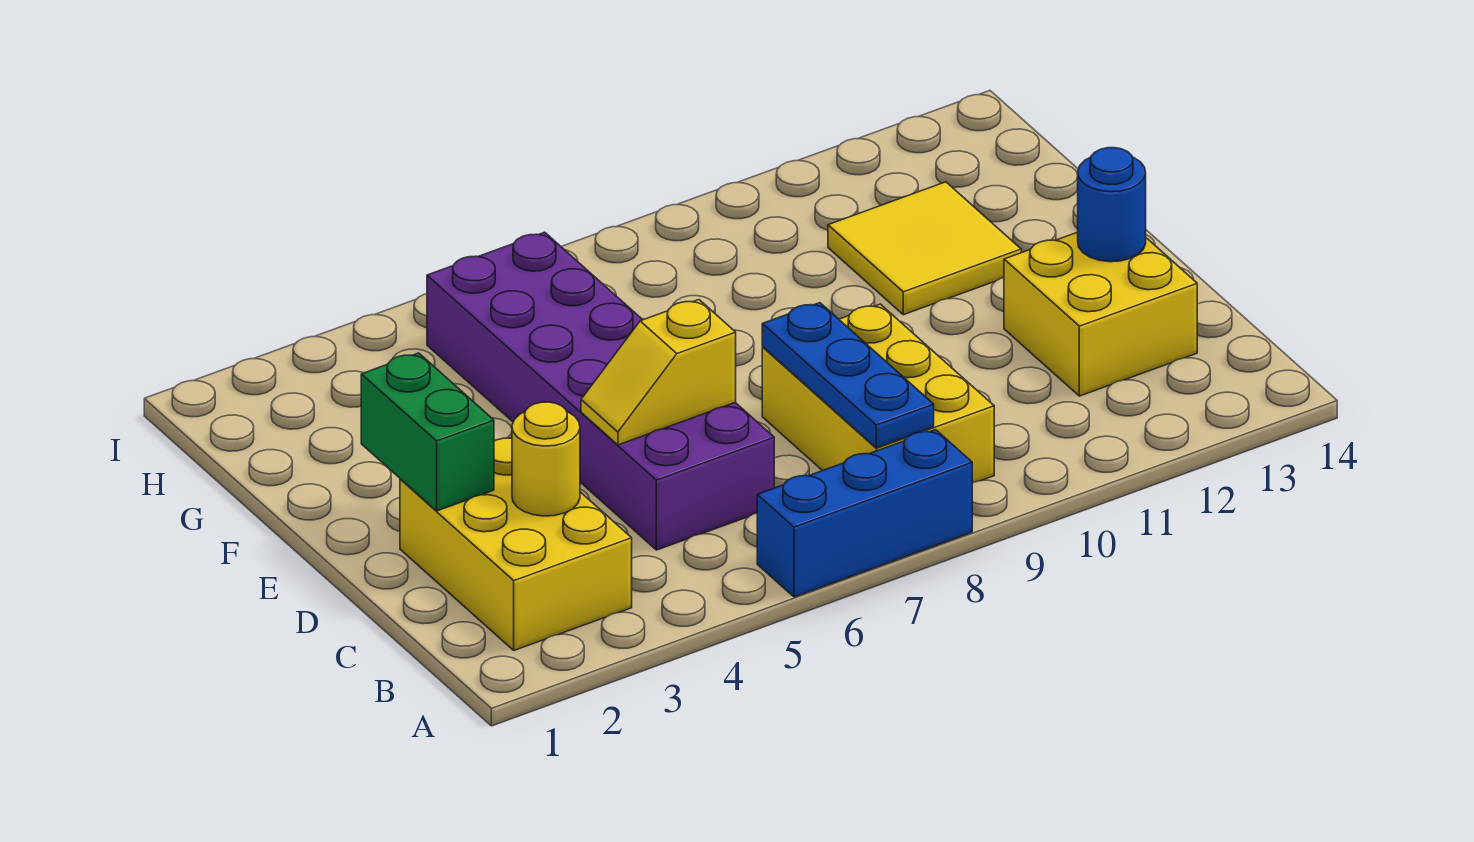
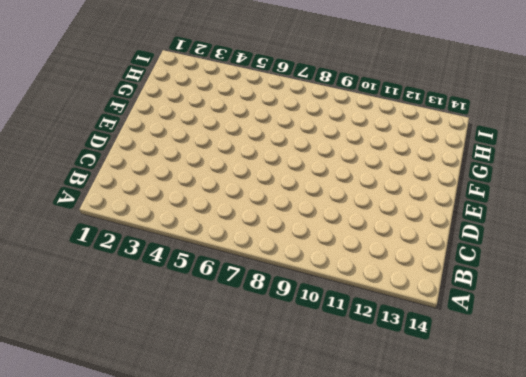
none -> blue 1x3 brick [757,430,972,597]
none -> yellow 2x3 brick [400,438,632,650]

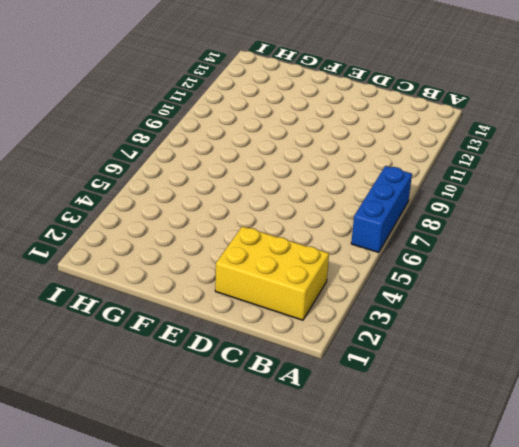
none -> yellow 2x3 brick [762,304,994,483]
none -> purple 2x6 brick [427,232,774,550]

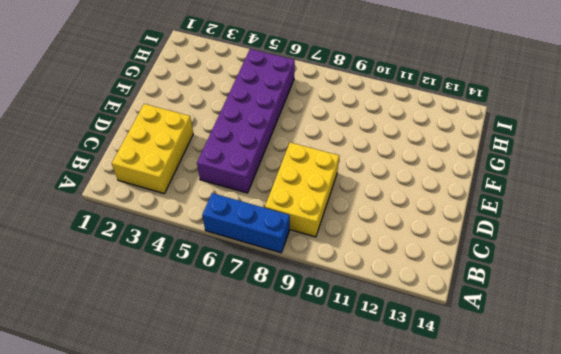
none -> yellow 2x2 brick [1004,232,1197,396]
none -> yellow 2x2 tile [828,182,1021,315]

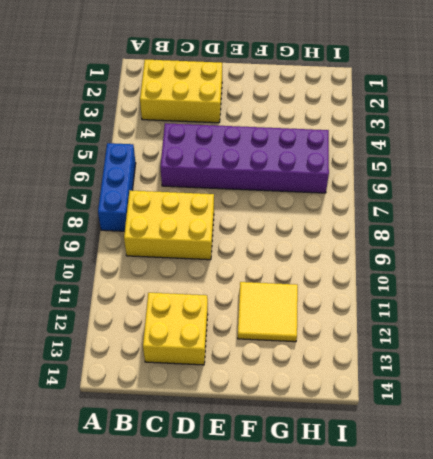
none -> blue 1x3 plate [762,303,934,448]
none -> yellow 1x1 round brick [512,402,580,516]

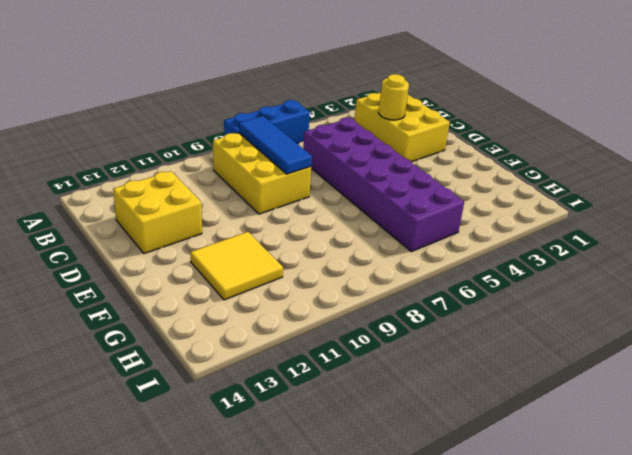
blue 1x3 tile [239,116,312,174] -> blue 1x3 plate [762,303,934,448]
none -> green 1x2 brick [361,353,494,511]
none -> yellow 1x2 slope [581,300,736,445]

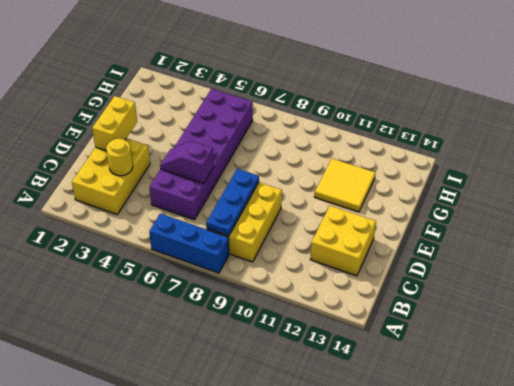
yellow 1x2 brick [92,96,137,151] -> green 1x2 brick [361,353,494,511]
purple 1x2 slope [160,141,214,183] -> yellow 1x2 slope [581,300,736,445]
none -> blue 1x1 round brick [1078,148,1146,262]

